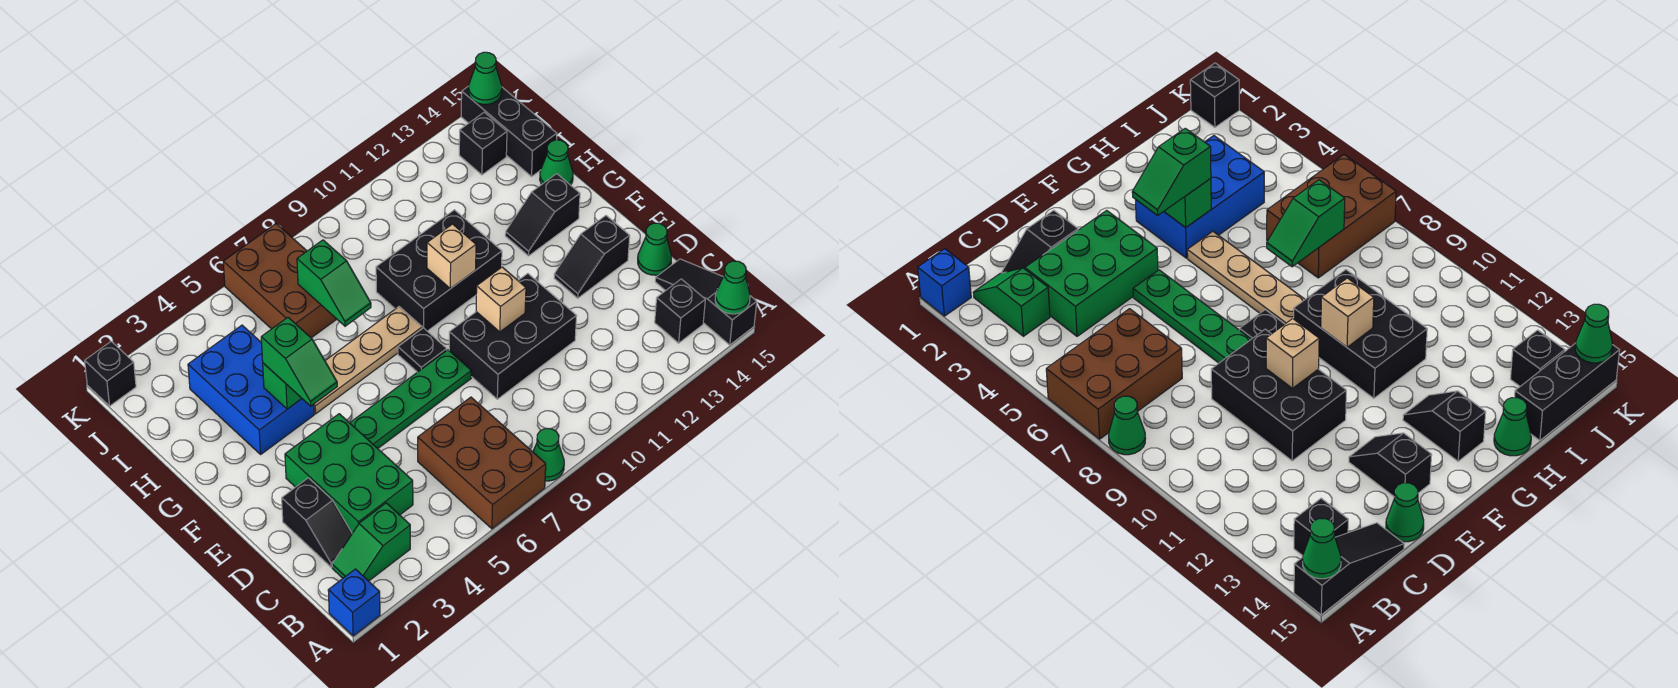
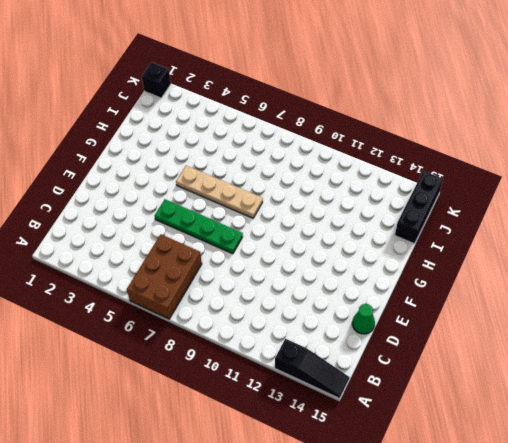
black 1x3 slope [275,339,349,398] -> black 1x3 slope turned to [655,259,757,345]
none -> blue 1x1 brick [328,569,380,636]
none -> green 1x1 cone [533,428,564,481]
none -> green 1x2 slope [332,503,410,581]

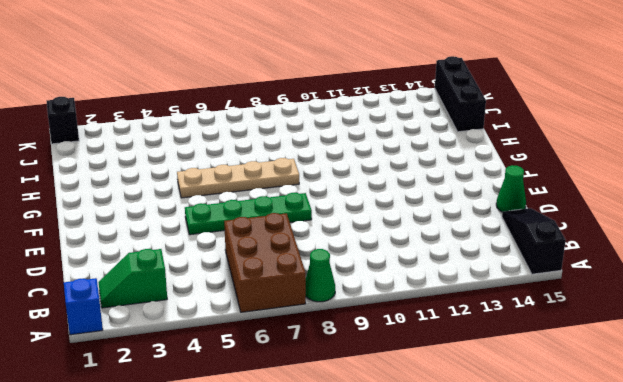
none -> black 1x1 brick [655,279,705,343]
none -> black 1x2 slope [282,478,352,567]
none -> green 2x3 brick [285,414,413,533]

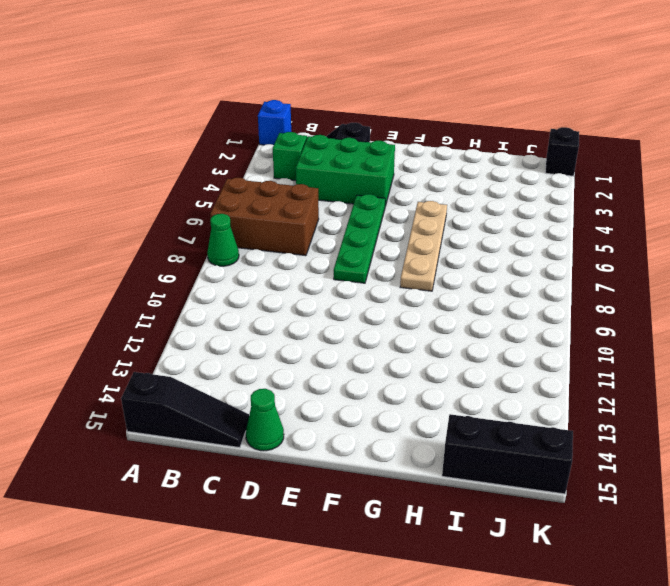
none -> black 1x1 brick [655,279,705,343]
none -> black 2x3 brick [449,274,576,399]
none -> black 1x2 slope [554,216,630,298]

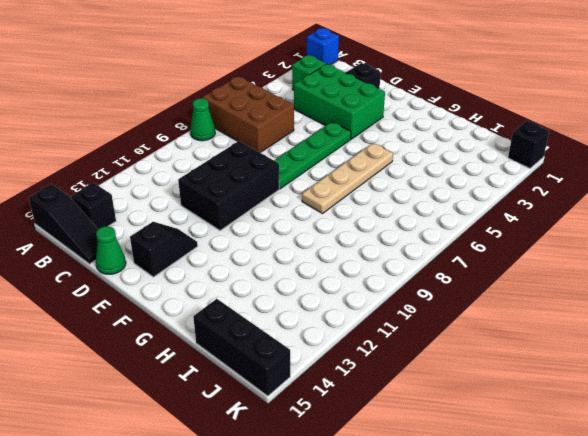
none -> black 1x1 plate [398,328,447,372]
none -> blue 2x3 brick [188,325,314,454]
none -> black 2x3 brick [376,210,502,331]

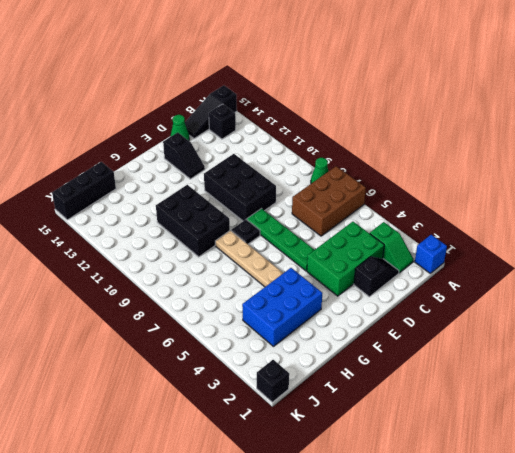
none -> black 1x2 slope [505,174,580,256]
none -> green 1x1 cone [540,140,573,185]
none -> brown 2x3 brick [223,224,337,338]

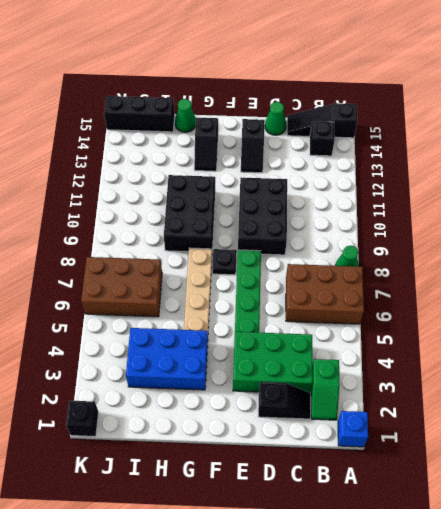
none -> black 1x1 brick [459,112,507,175]
none -> green 1x1 cone [715,261,750,314]
none -> tan 1x1 brick [476,267,526,332]

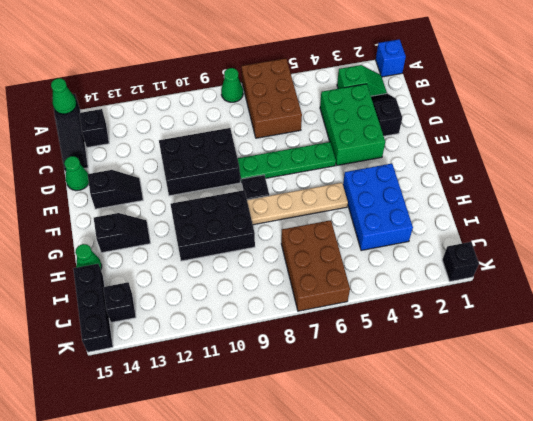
none -> tan 1x1 brick [476,267,526,332]
none -> green 1x1 brick [263,363,302,409]
none -> tan 1x1 brick [427,224,476,289]

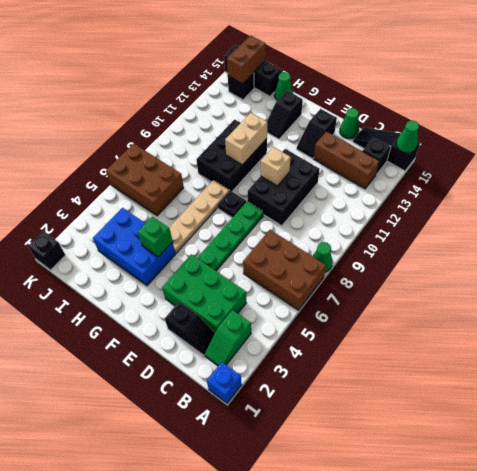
brown 1x3 brick [313,132,380,189] -> none
tan 1x2 brick [225,113,267,165] -> tan 1x1 brick [427,224,476,289]
brown 1x2 brick [227,35,266,84] -> none
none -> green 1x2 slope [297,240,371,326]
none -> green 1x1 cone [469,52,502,104]
none -> green 1x2 slope [261,317,337,406]

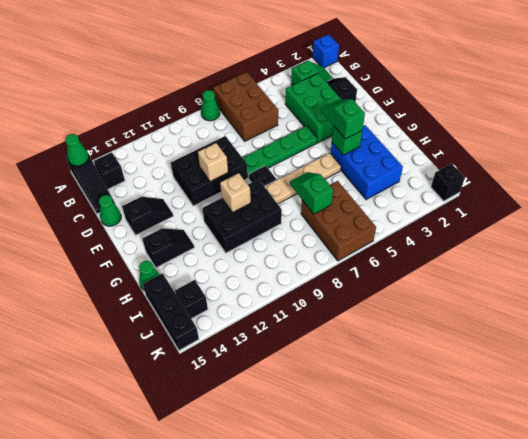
none -> green 1x1 cone [469,52,502,104]

